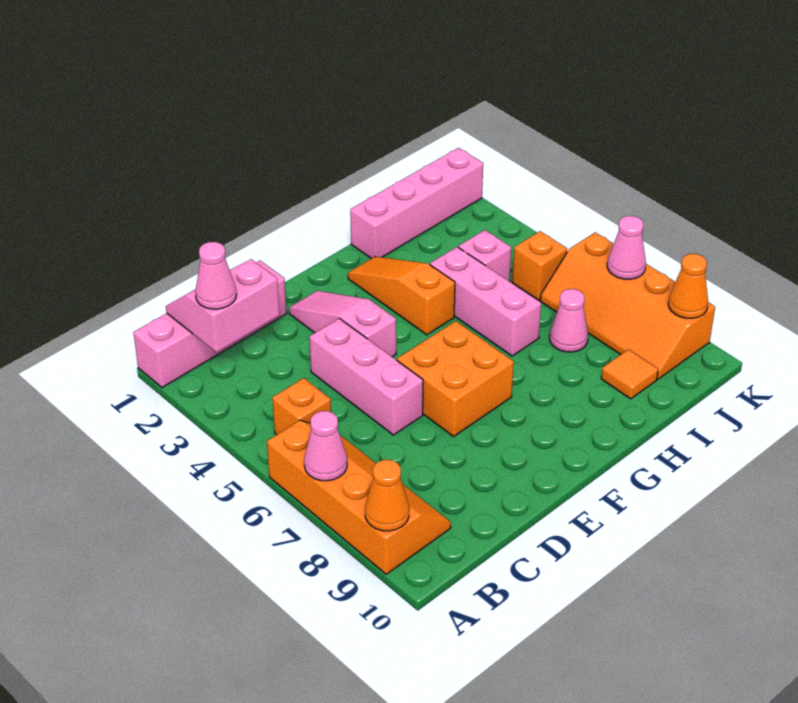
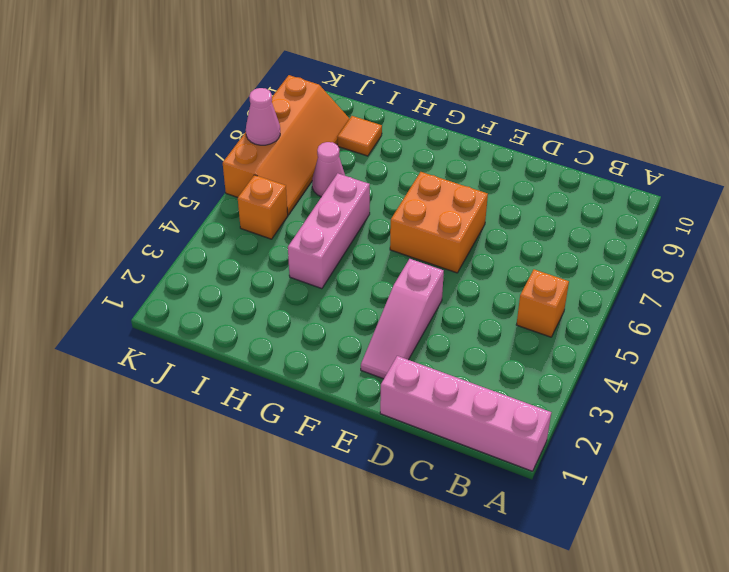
none -> orange 2x4 slope [267,420,451,574]
none -> pink 1x3 brick [310,318,423,435]
none -> orange 1x3 slope [348,257,455,335]

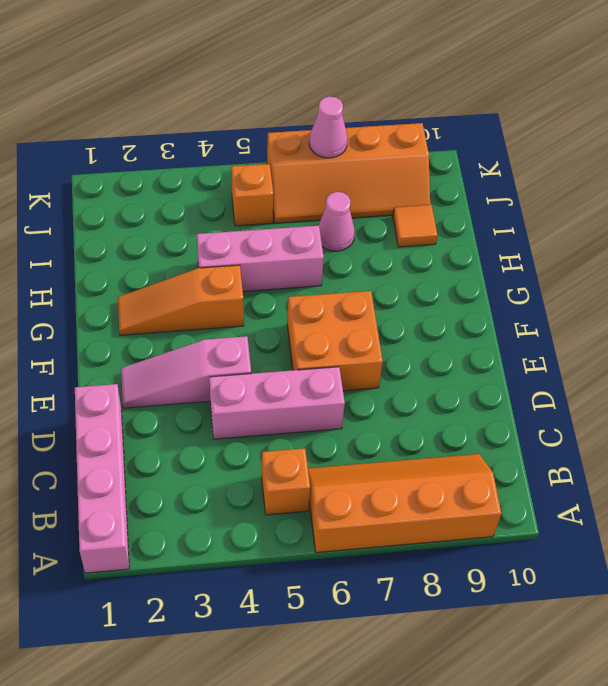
none -> pink 1x4 brick [350,148,483,259]
none -> pink 1x1 brick [458,230,511,281]
none -> pink 1x1 cone [304,411,347,481]

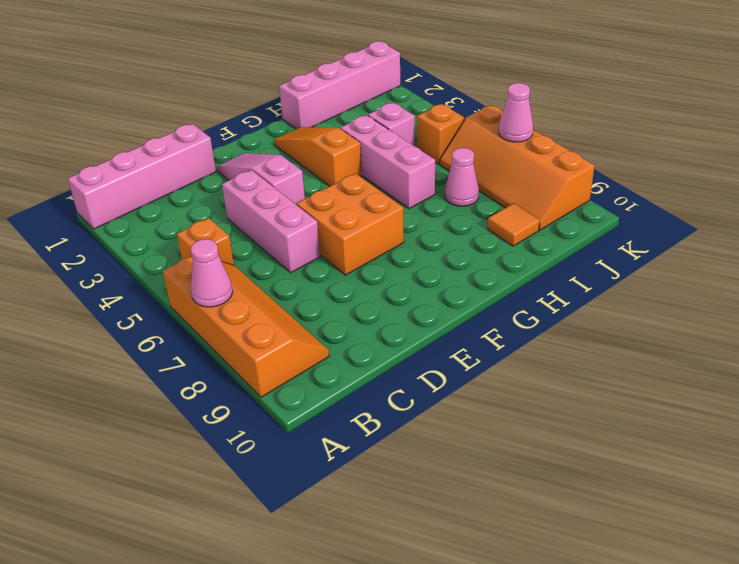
none -> orange 1x1 cone [365,460,409,531]
none -> pink 2x2 slope [166,259,280,352]
none -> orange 1x1 cone [668,254,708,318]

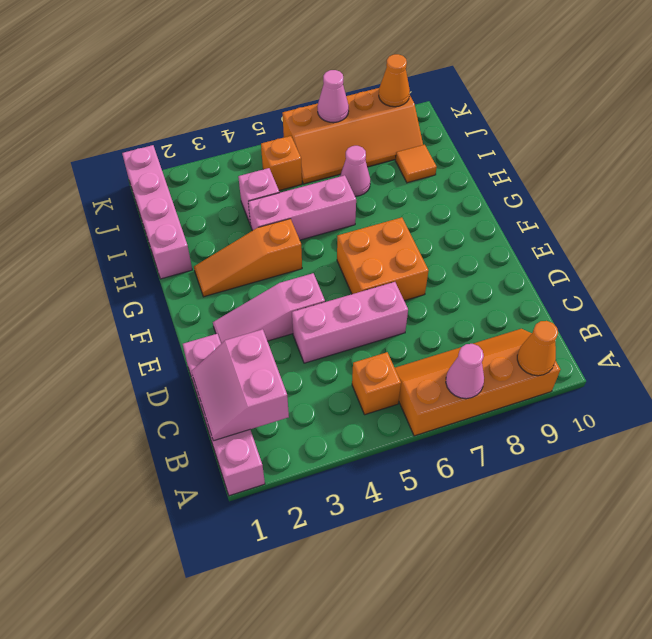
none -> pink 1x1 cone [195,242,236,309]

